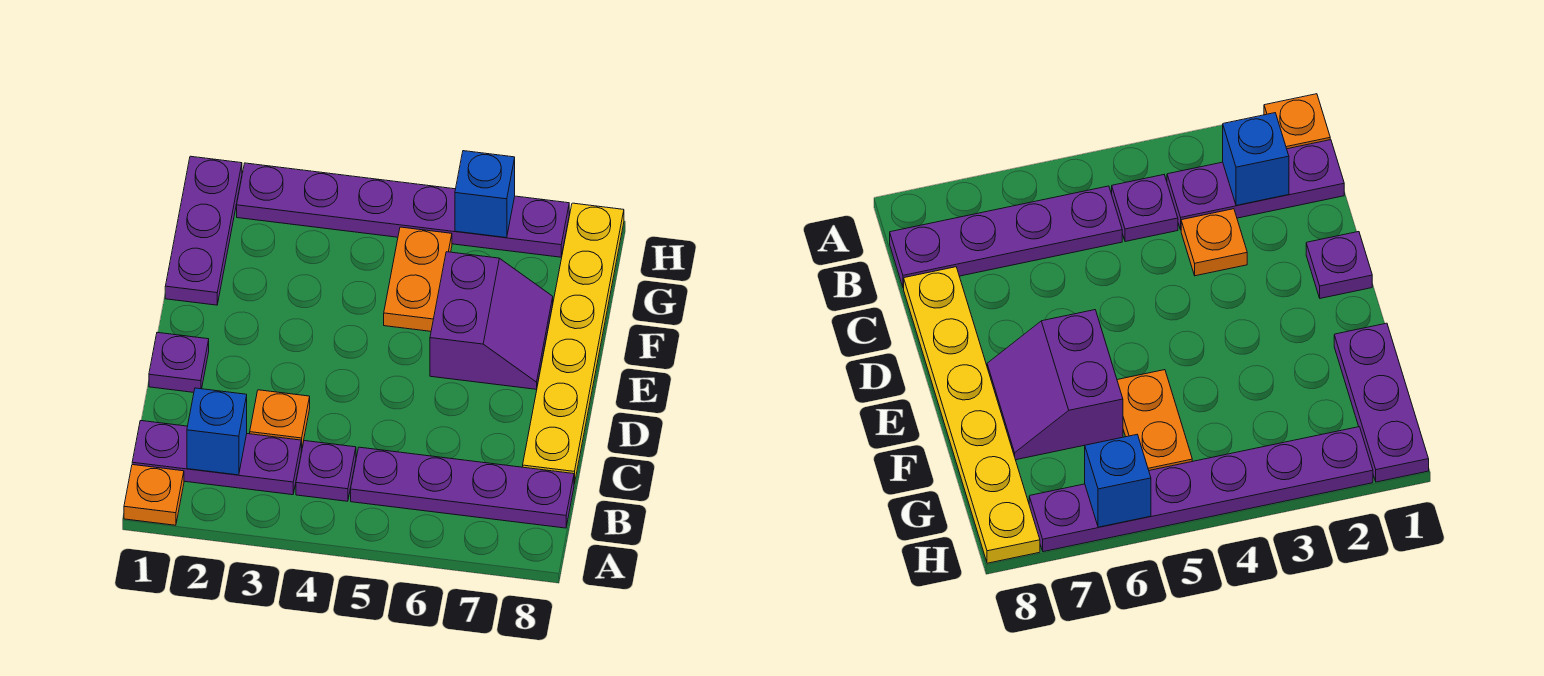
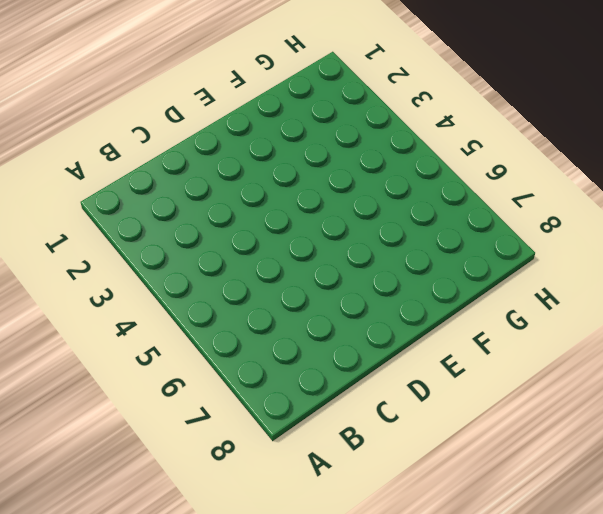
none -> orange 1x1 plate [124,465,184,525]
none -> purple 1x3 plate [132,421,301,495]
none -> purple 1x1 plate [296,441,356,501]

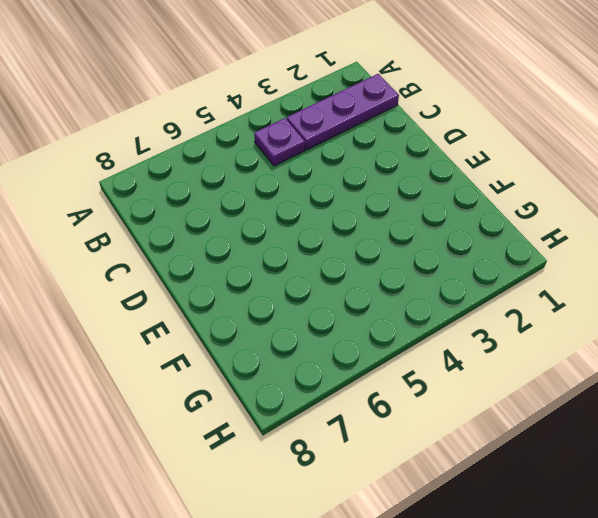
none -> orange 1x1 plate [124,465,184,525]
none -> purple 1x4 plate [351,447,574,528]
none -> orange 1x1 plate [250,390,310,450]

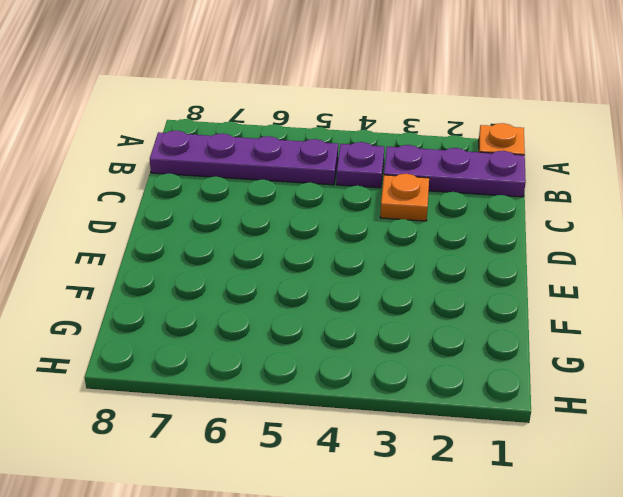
none -> yellow 1x6 plate [523,203,624,484]
none -> purple 1x1 plate [149,333,209,392]
none -> purple 2x2 slope [430,252,553,389]

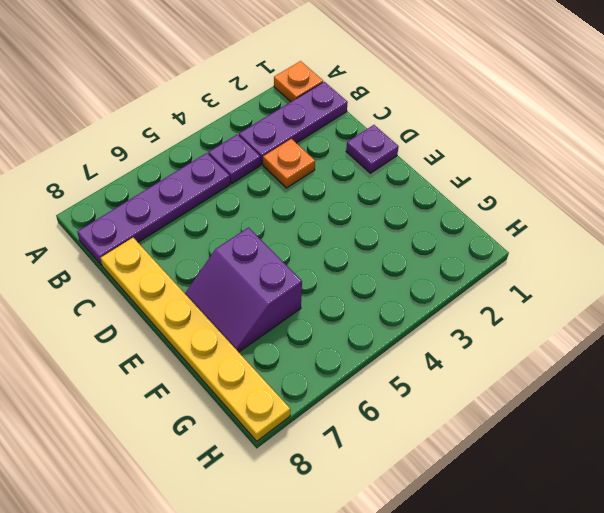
none -> purple 1x3 plate [165,156,242,305]
none -> orange 1x2 plate [384,227,452,331]
none -> purple 1x6 plate [237,163,570,257]

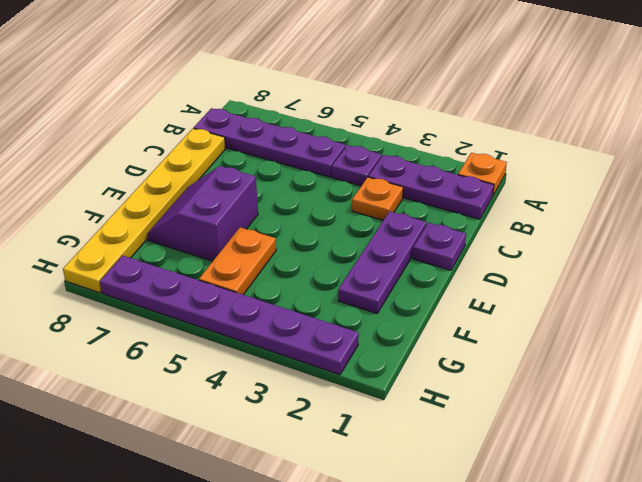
purple 1x3 plate [338,211,426,313] -> purple 1x3 plate moved to [165,156,242,305]
none -> blue 1x1 brick [187,388,247,475]
none -> blue 1x1 brick [455,151,515,238]

